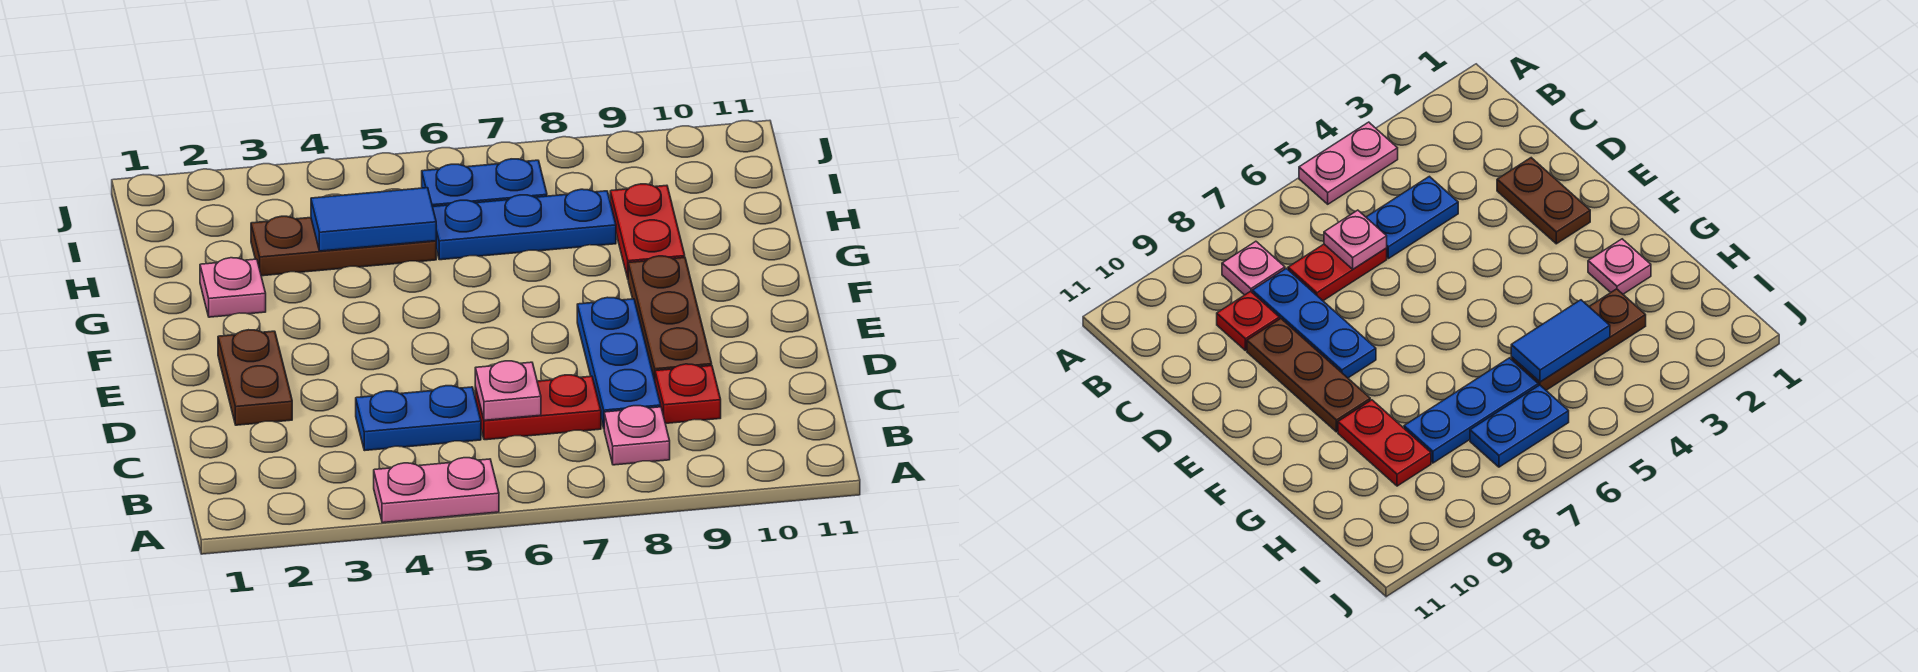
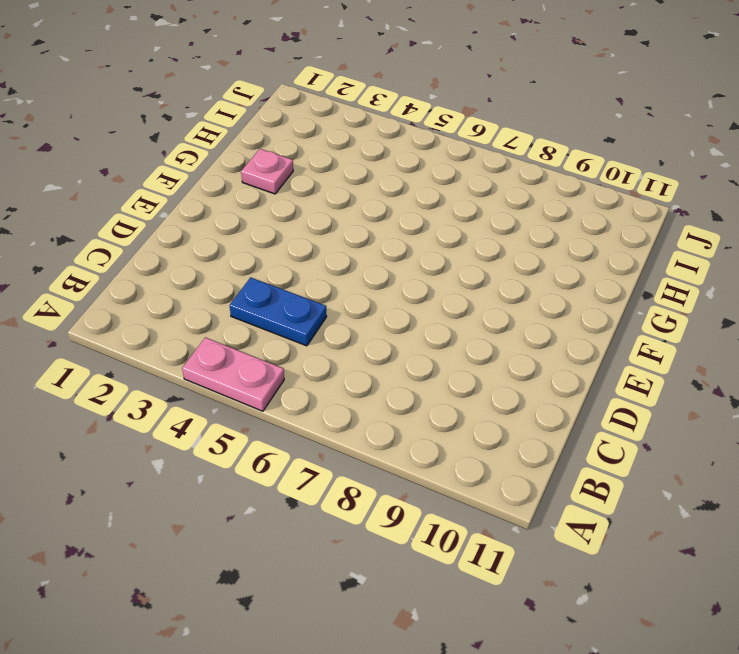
none -> pink 1x1 plate [604,406,670,465]
none -> red 1x2 plate [475,375,601,440]
none -> blue 1x3 plate [577,297,661,428]

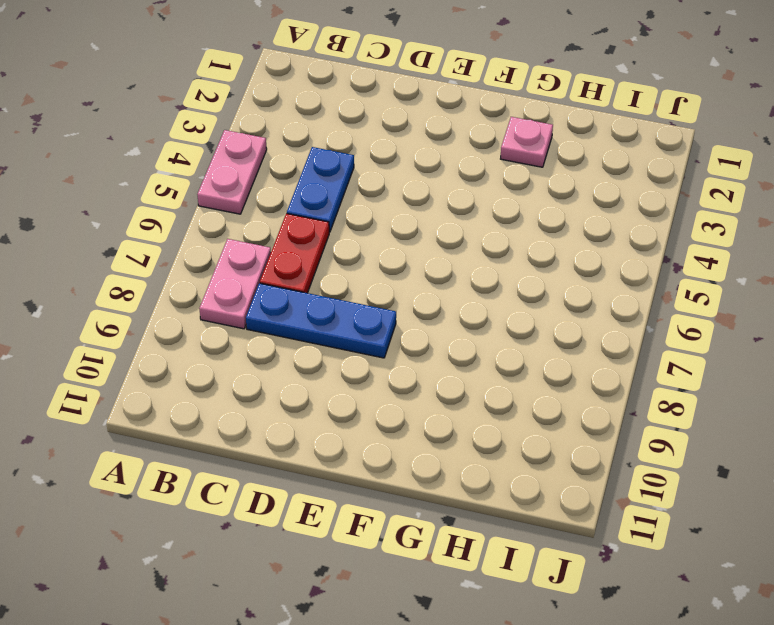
pink 1x2 plate [199,239,271,329] -> pink 1x1 plate [604,406,670,465]
none -> red 1x1 plate [655,364,721,424]
none -> brown 1x2 plate [218,330,292,425]
none -> brown 1x3 plate [628,256,712,380]

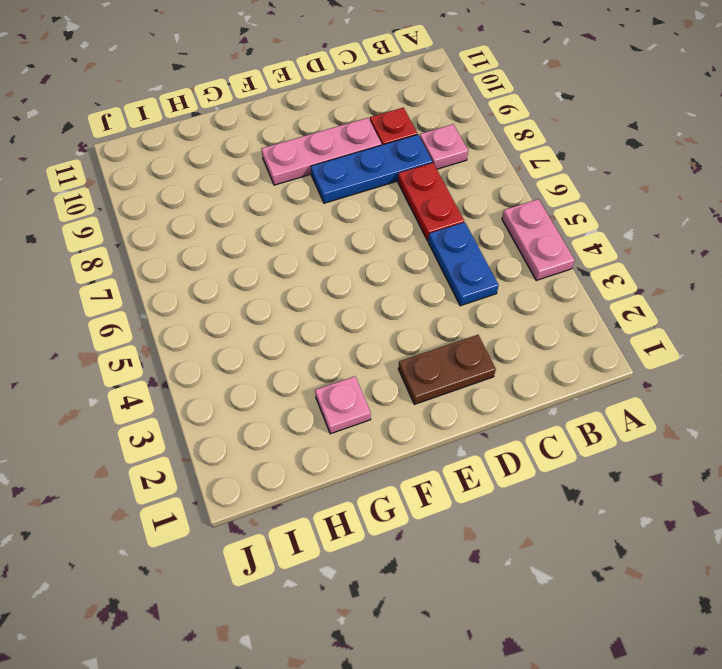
pink 1x3 plate [261,118,382,185] -> brown 1x3 plate [628,256,712,380]
none -> red 1x2 plate [610,184,685,278]
none -> brown 1x3 plate [251,216,436,276]
none -> blue 1x3 plate [433,189,616,260]

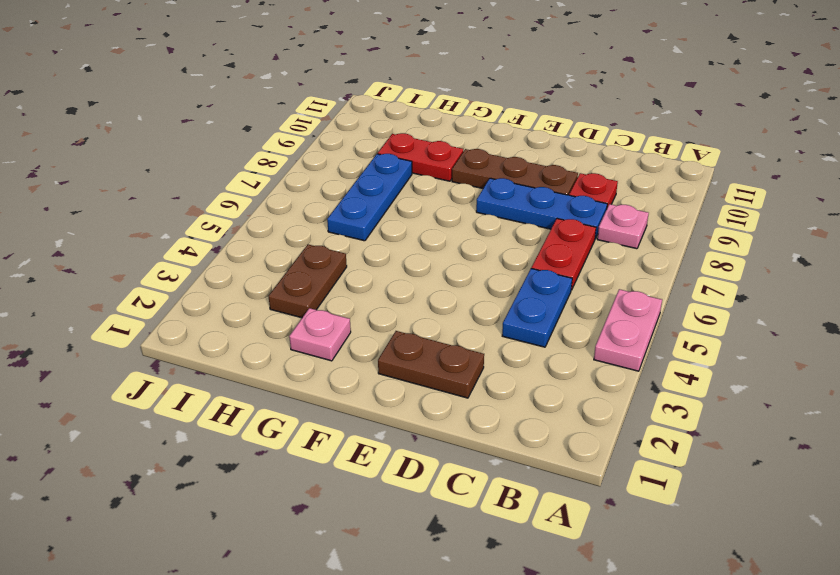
brown 1x2 plate [269,244,347,318] -> brown 1x3 plate [251,216,436,276]
none -> blue 1x2 plate [422,159,547,207]
none -> pink 1x1 plate [475,361,541,420]
none -> blue 1x2 tile [311,188,436,251]

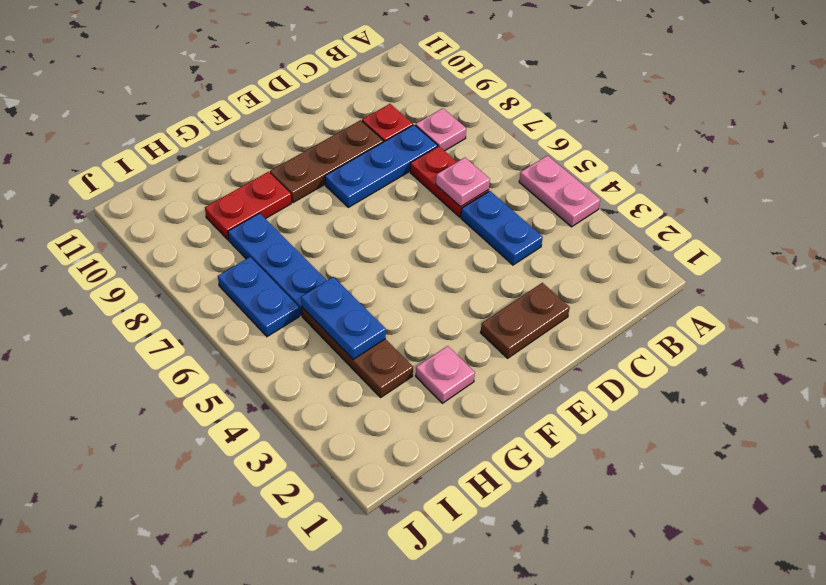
blue 1x2 plate [301,277,386,359] -> blue 1x2 tile [311,188,436,251]

